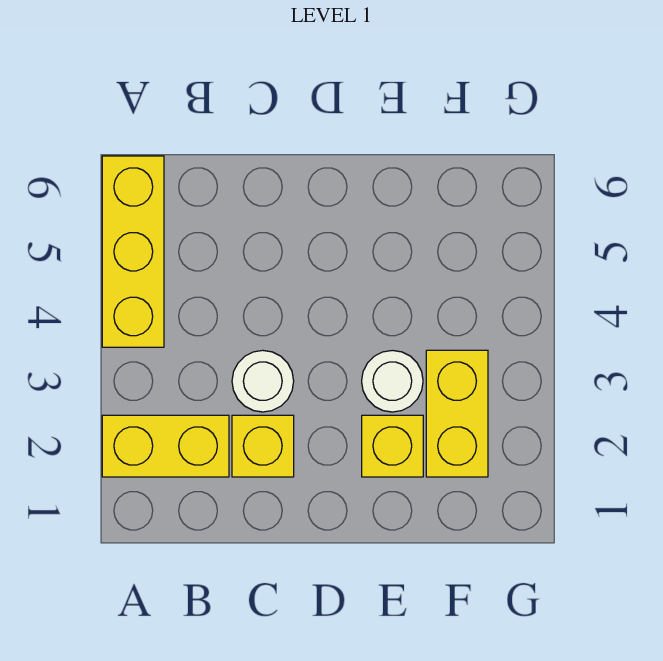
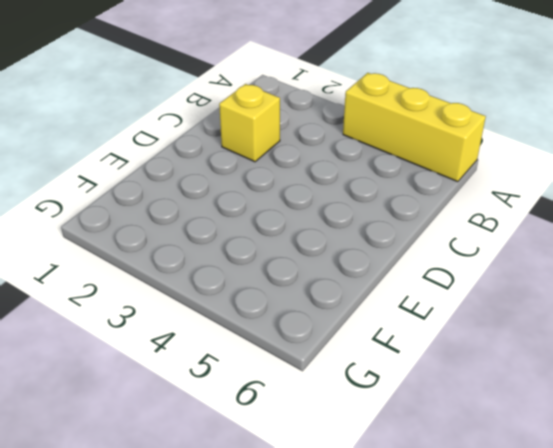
none -> yellow 1x2 brick [102,415,229,477]
none -> white 1x1 round brick [232,350,294,412]

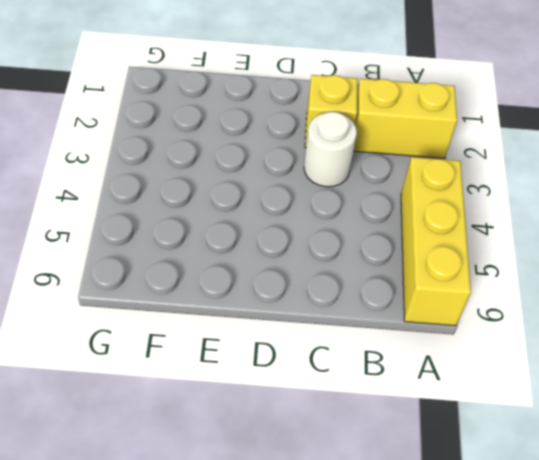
none -> yellow 1x1 brick [362,415,423,477]
none -> white 1x1 round brick [362,350,423,412]

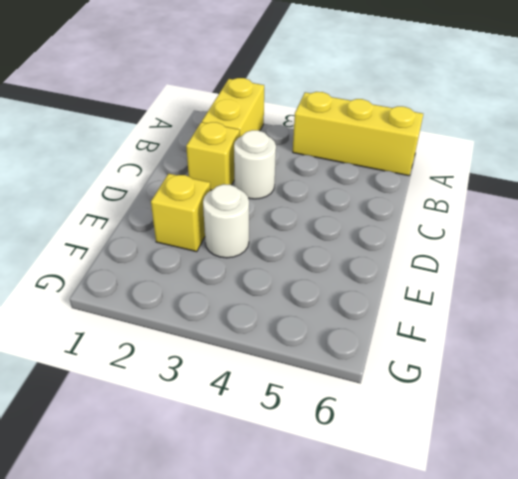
none -> yellow 1x2 brick [426,350,488,477]

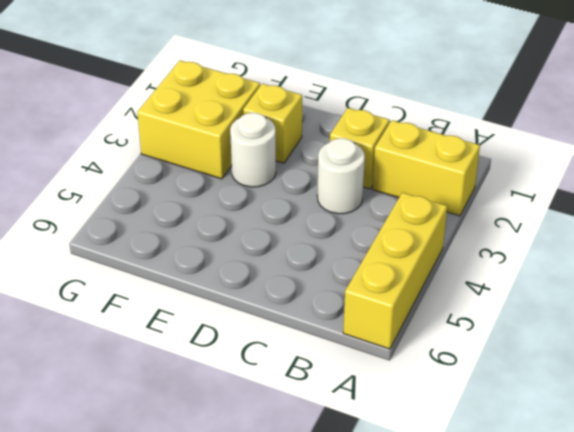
yellow 2x2 brick [137,60,260,179] -> yellow 1x2 brick [426,350,488,477]

